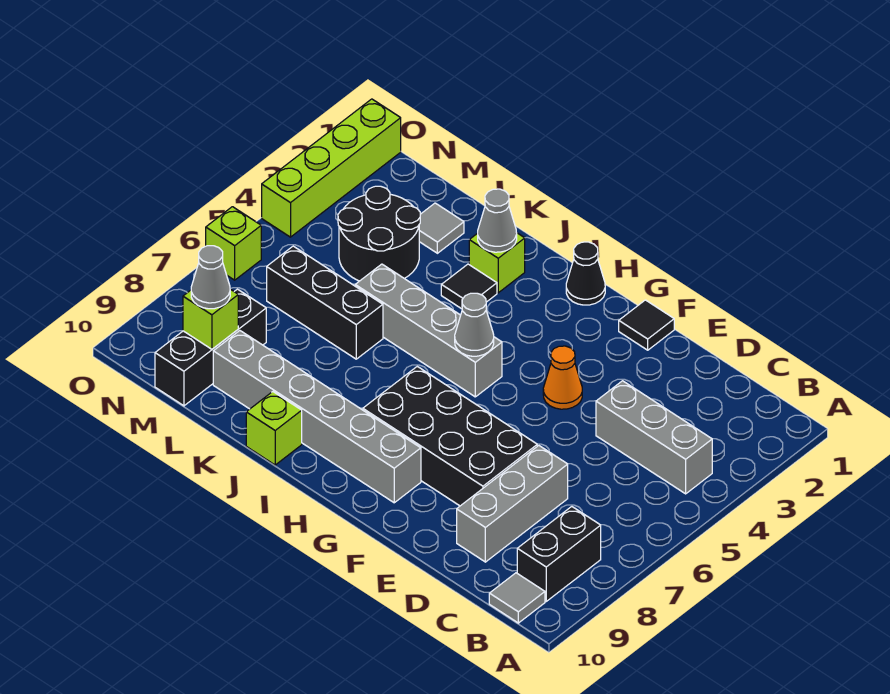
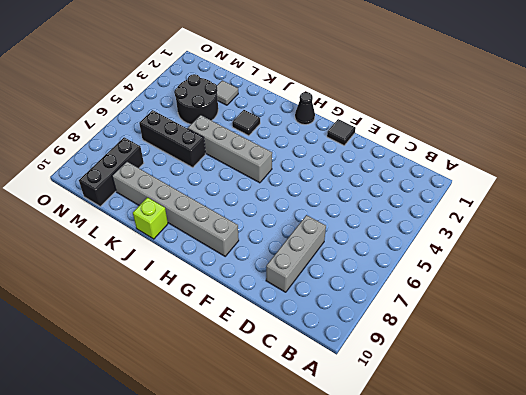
none -> grey 1x3 brick [596,381,712,494]
none -> black 1x2 brick [517,507,601,601]
none -> grey 1x1 tile [489,573,545,623]

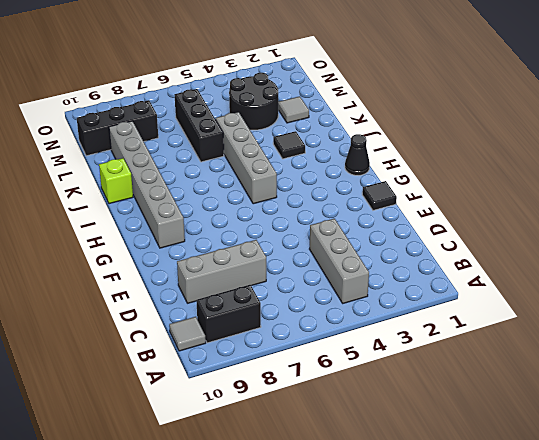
none -> black 2x4 brick [363,366,537,506]
none -> orange 1x1 cone [543,346,582,409]
none -> lime 1x1 brick [469,233,525,293]

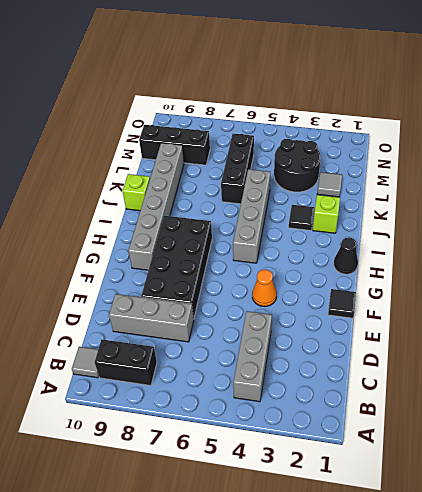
none -> lime 1x4 brick [262,99,401,237]
none -> lime 1x1 brick [206,207,261,280]
none -> grey 1x1 cone [455,293,494,356]

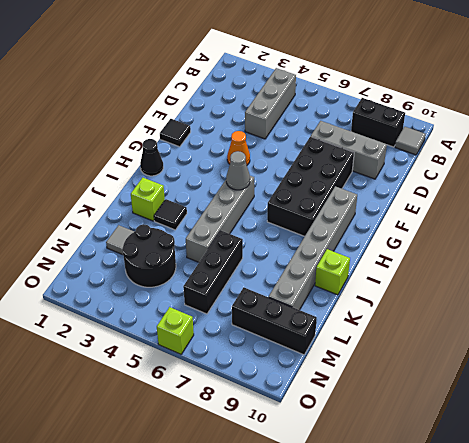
none -> lime 1x4 brick [262,99,401,237]
none -> grey 1x1 cone [478,189,517,252]
none -> lime 1x1 brick [183,289,238,349]

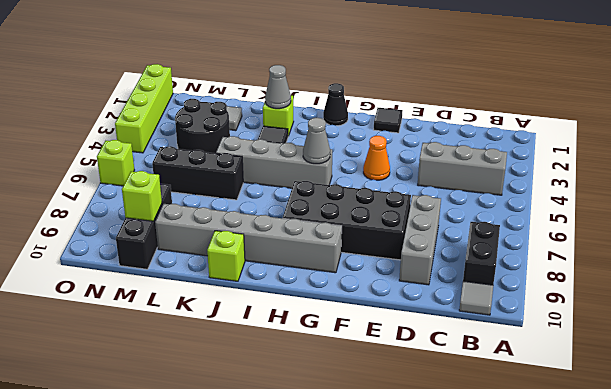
none -> grey 1x1 cone [191,246,230,309]

